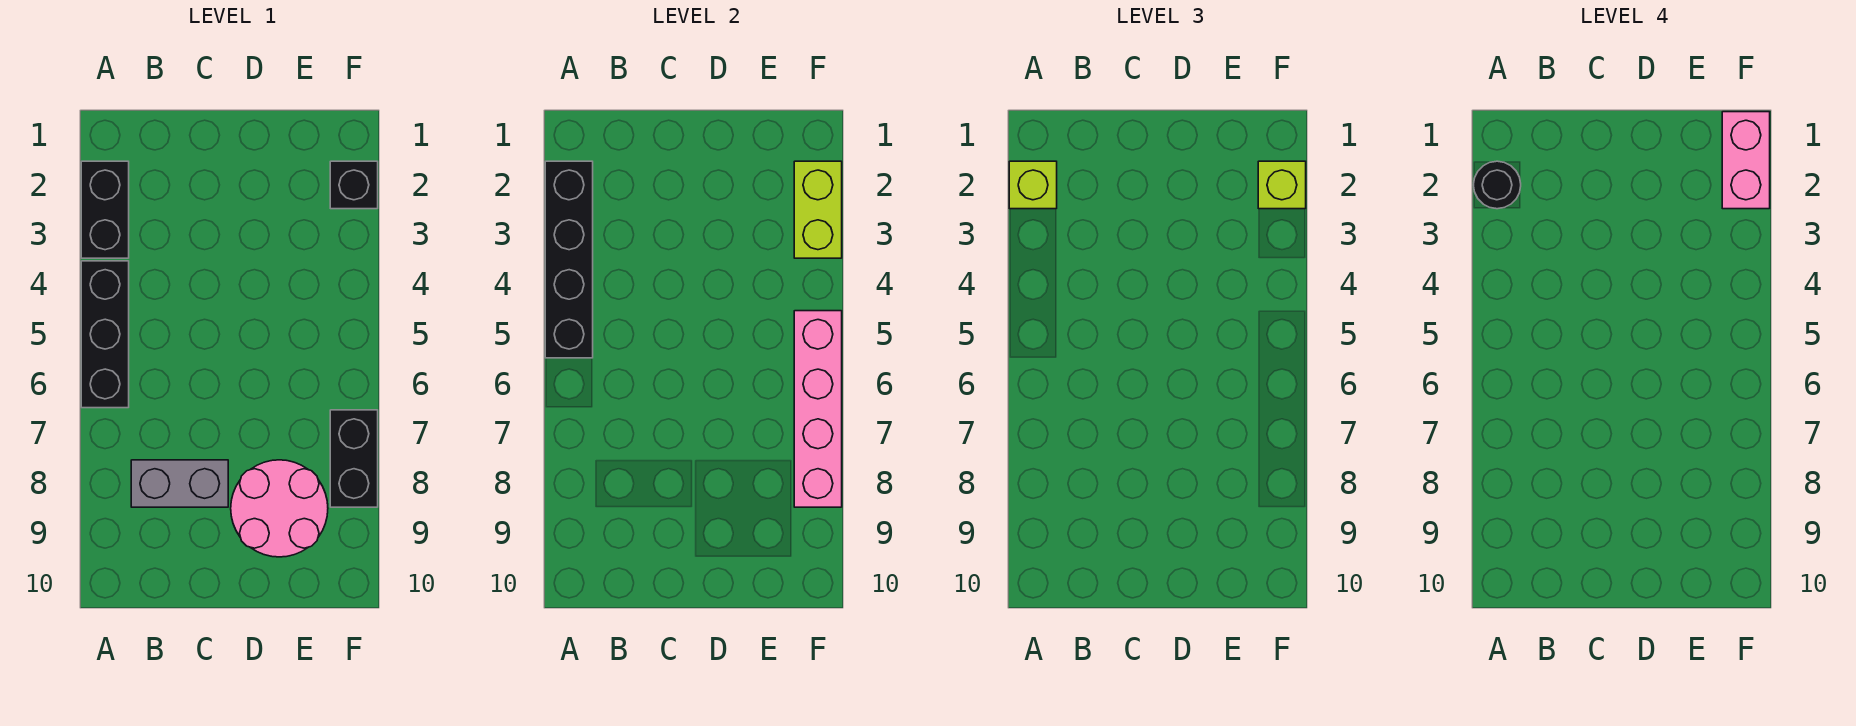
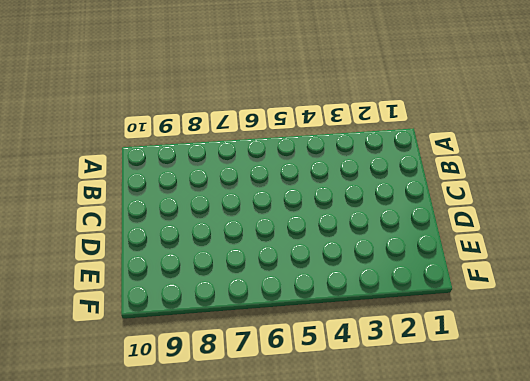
none -> black 1x2 brick [81,161,129,258]
none -> black 1x3 brick [81,261,129,408]
none -> grey 1x2 brick [131,460,228,507]

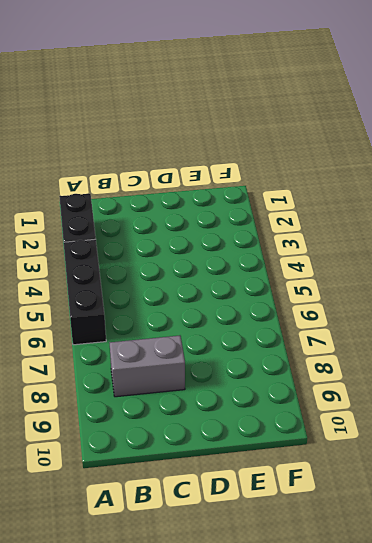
none -> pink 2x2 round brick [231,460,328,557]
none -> black 1x1 brick [330,161,378,209]
none -> black 1x2 brick [330,410,378,507]

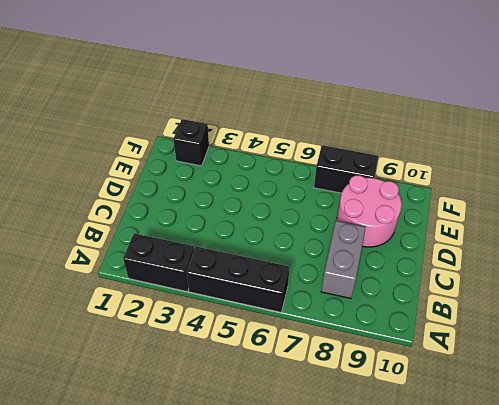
none -> black 1x4 brick [545,161,593,358]
none -> lime 1x2 brick [794,161,842,258]
none -> pink 1x4 brick [794,311,842,507]

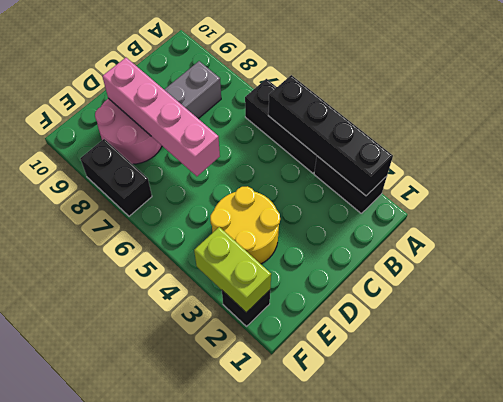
yellow 2x2 round brick [210,186,280,264] -> none
pink 1x4 brick [102,58,220,176] -> pink 1x4 brick moved to [794,311,842,507]
none -> lime 1x1 brick [1009,161,1057,209]
none -> lime 1x1 brick [1258,161,1306,209]
none -> black 1x1 round brick [1474,161,1521,209]

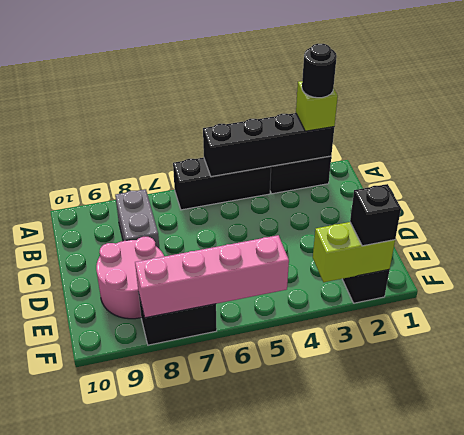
black 1x1 brick [350,184,401,246] -> lime 1x1 brick [1258,161,1306,209]
none -> pink 1x2 brick [1722,112,1770,209]

